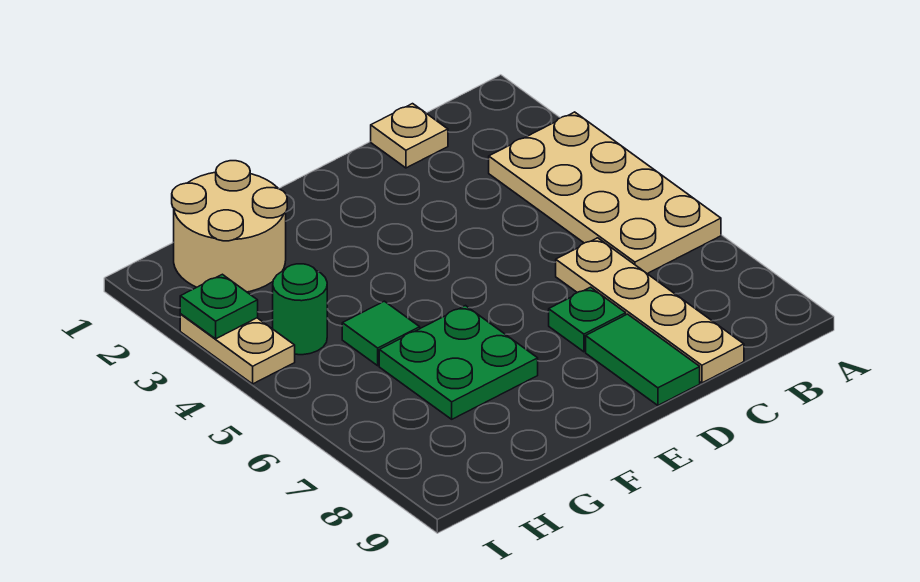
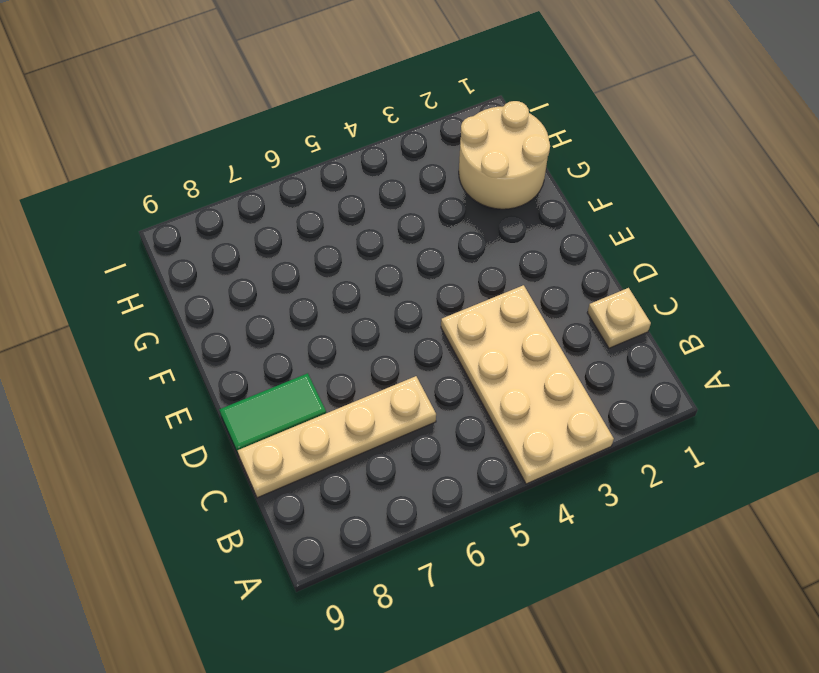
tan 2x4 plate [441,285,614,484] -> tan 2x4 plate turned to [489,112,721,274]
none -> green 1x1 plate [549,287,626,352]
none -> green 2x2 plate [379,306,538,419]

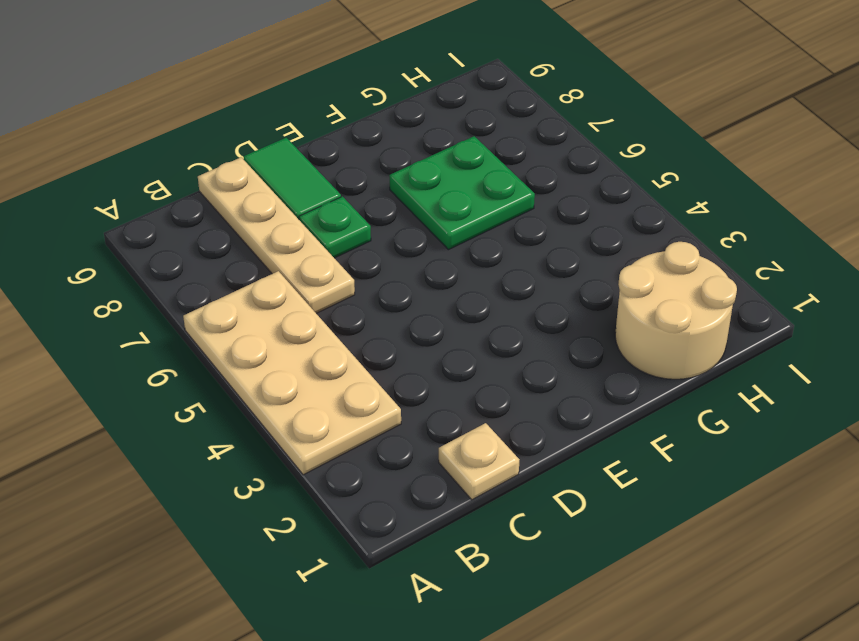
none -> green 1x1 tile [342,301,420,366]
none -> green 1x1 round brick [273,264,327,355]

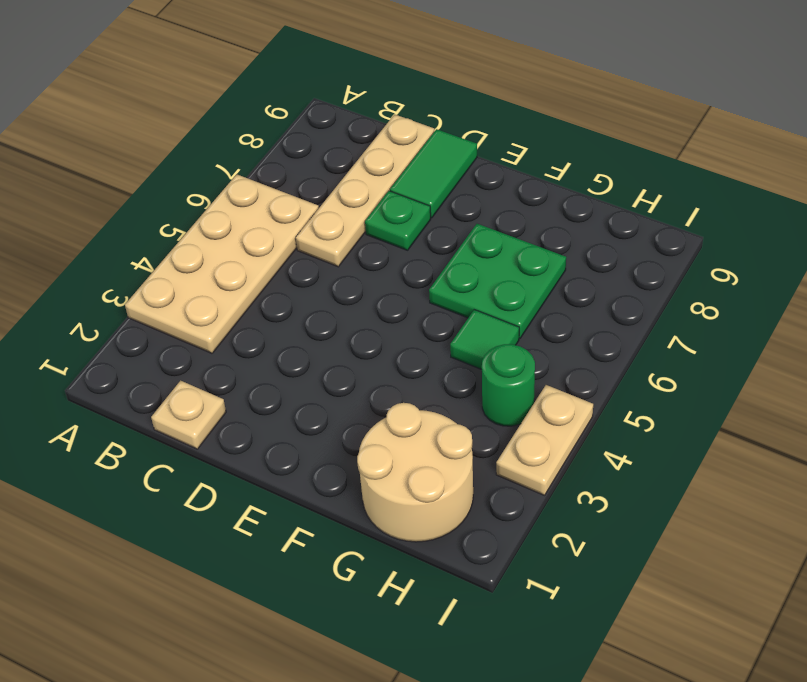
none -> green 1x1 plate [180,274,258,339]

